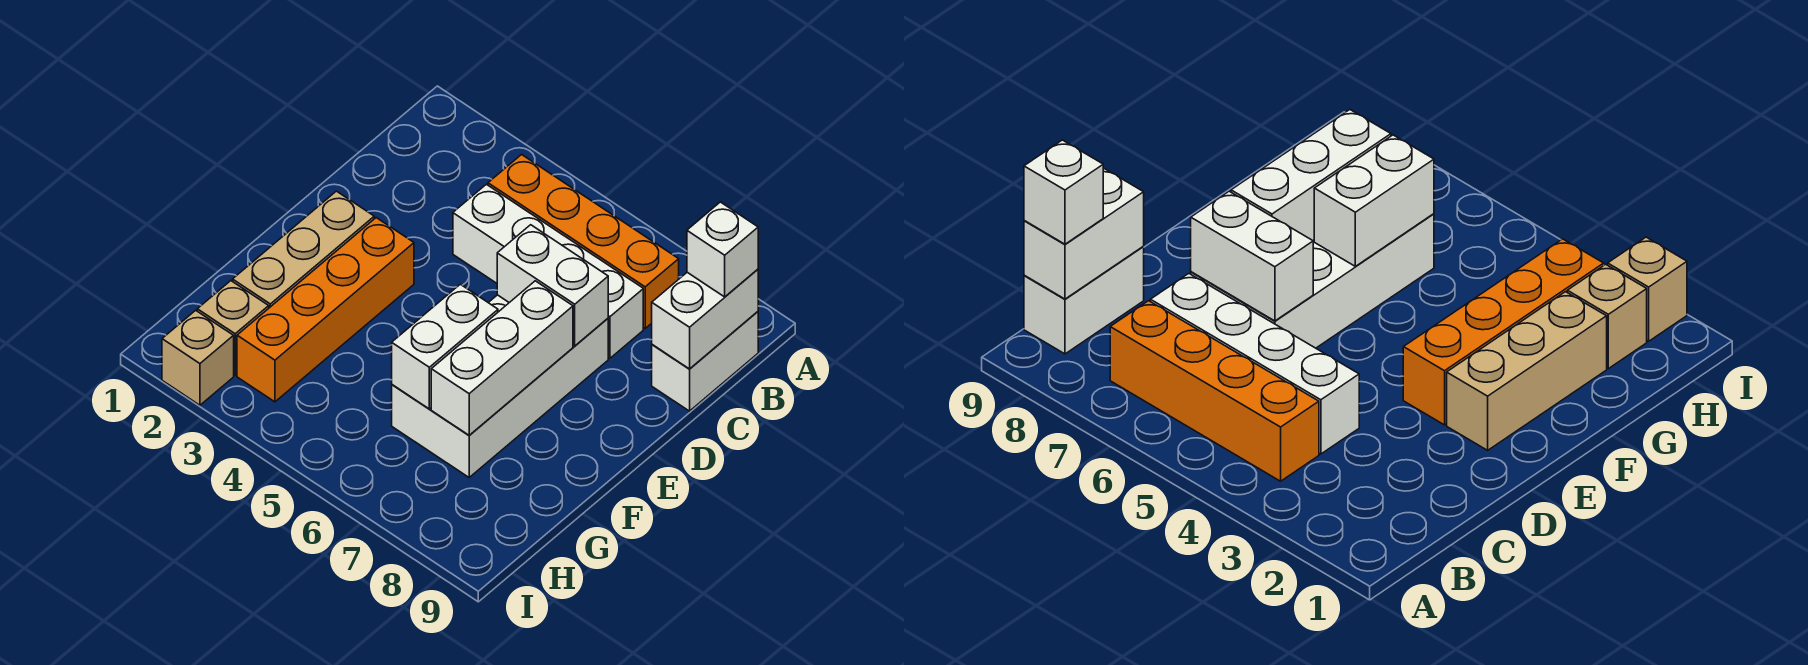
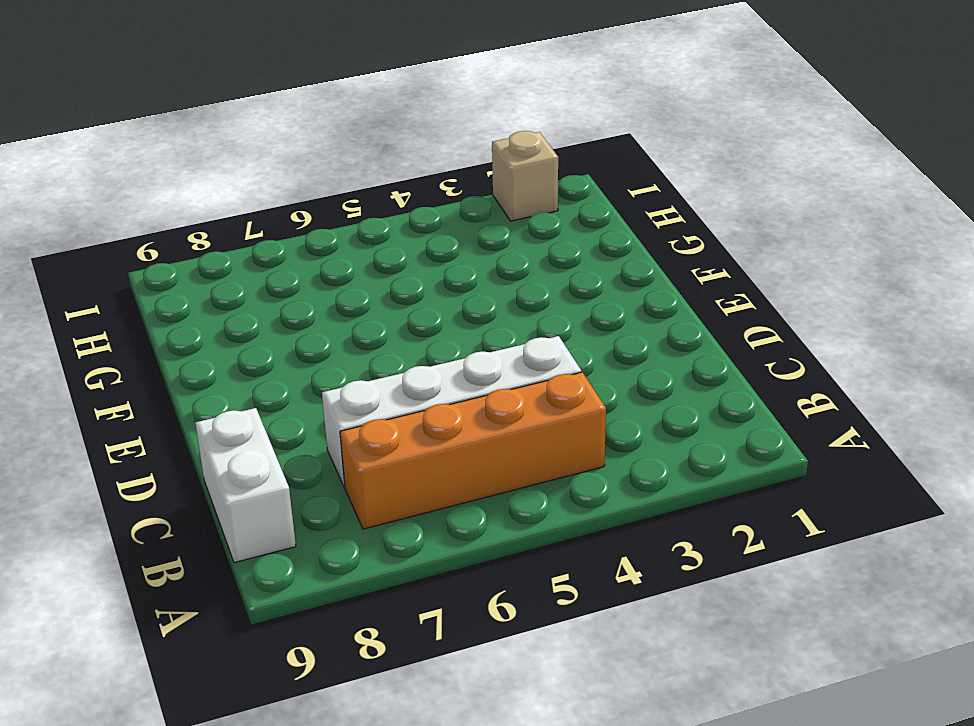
none -> white 2x4 brick [392,295,608,477]
none -> tan 1x3 brick [233,191,374,308]
none -> orange 1x4 brick [237,218,414,402]

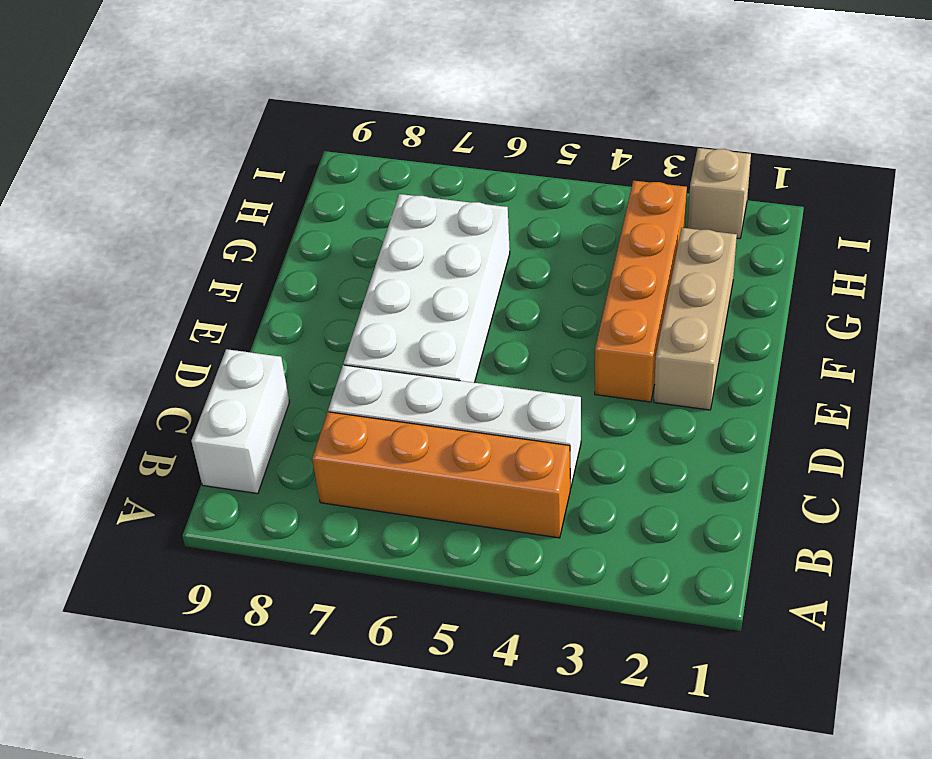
none -> tan 1x1 brick [197,281,269,375]
none -> white 1x2 brick [652,269,758,369]
none -> white 1x2 brick [497,225,608,346]

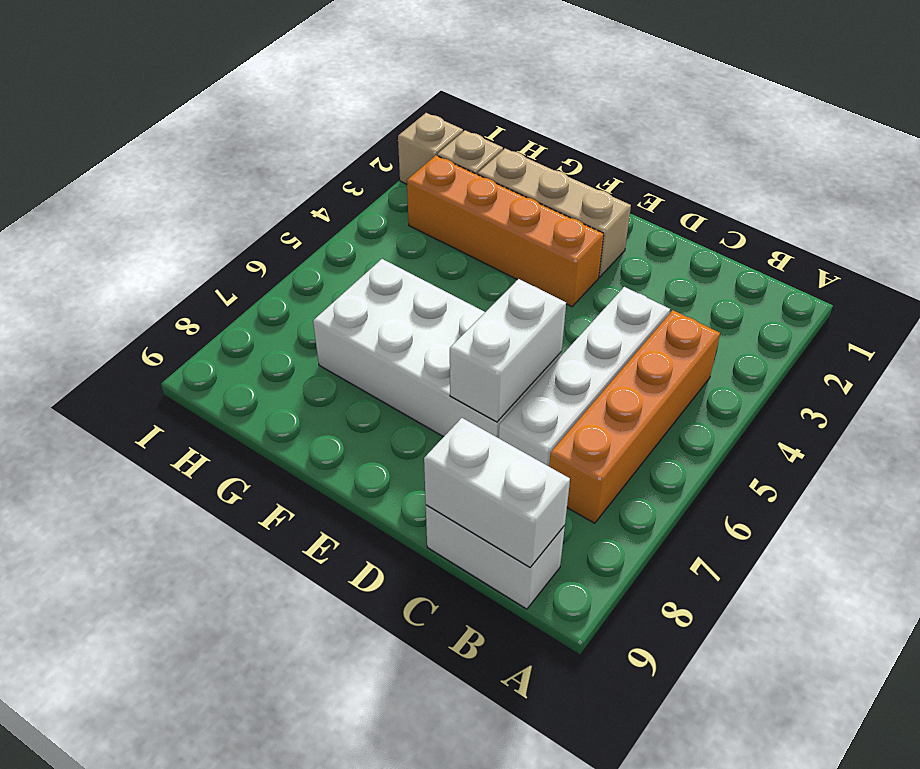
none -> white 1x3 brick [431,281,573,435]
none -> white 1x2 brick [392,284,498,409]
none -> white 1x1 brick [687,202,758,297]

